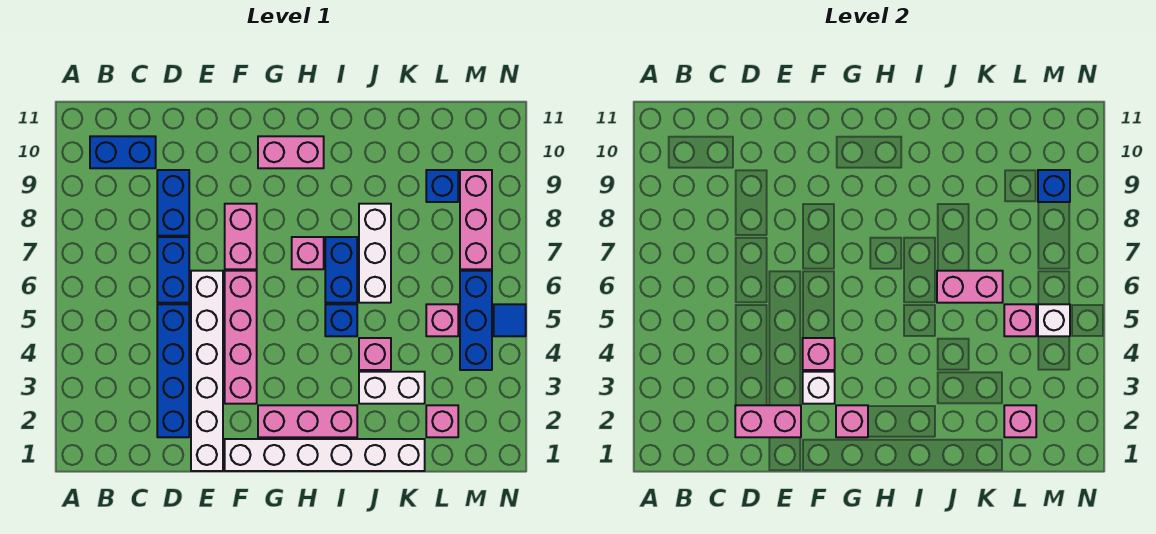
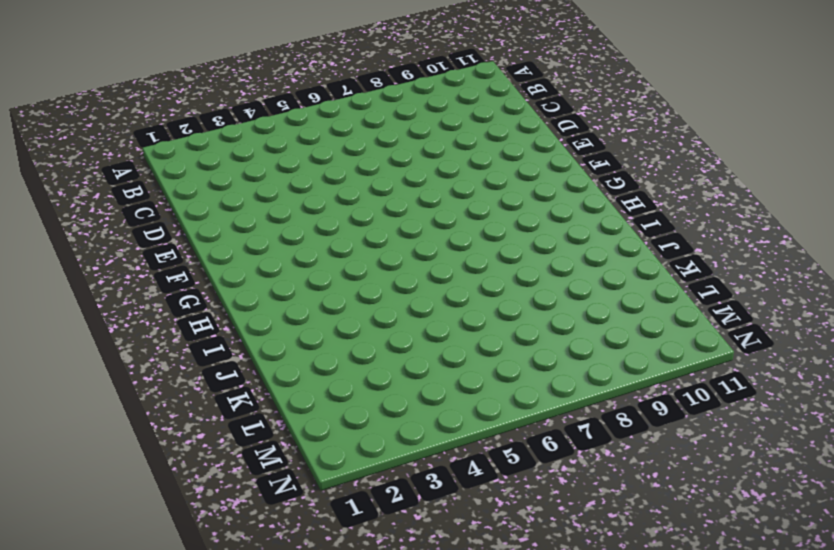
none -> blue 1x2 brick [90,136,156,168]
none -> blue 1x4 brick [157,304,189,437]
none -> blue 1x2 brick [157,237,189,303]
none -> blue 1x2 brick [157,170,189,236]

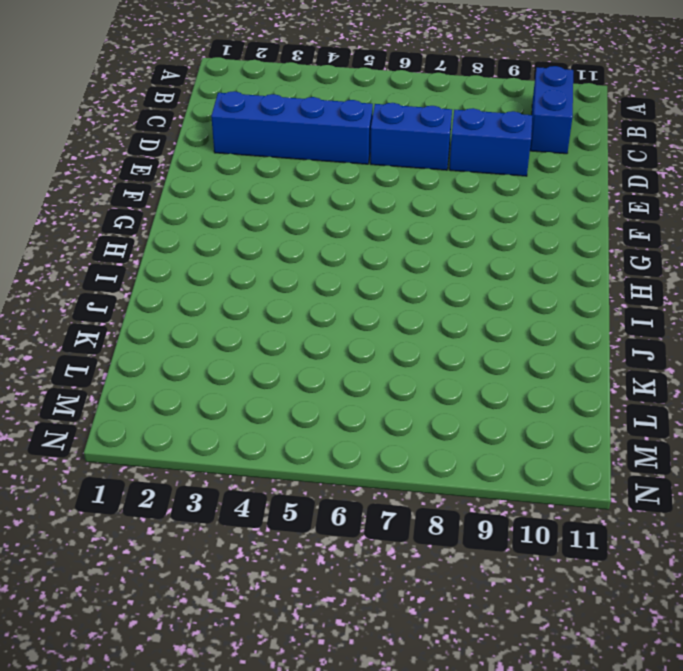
none -> white 1x6 brick [191,271,223,471]
none -> white 1x6 brick [225,439,425,471]
none -> pink 1x4 brick [225,271,257,404]
none -> pink 1x2 brick [225,204,257,269]

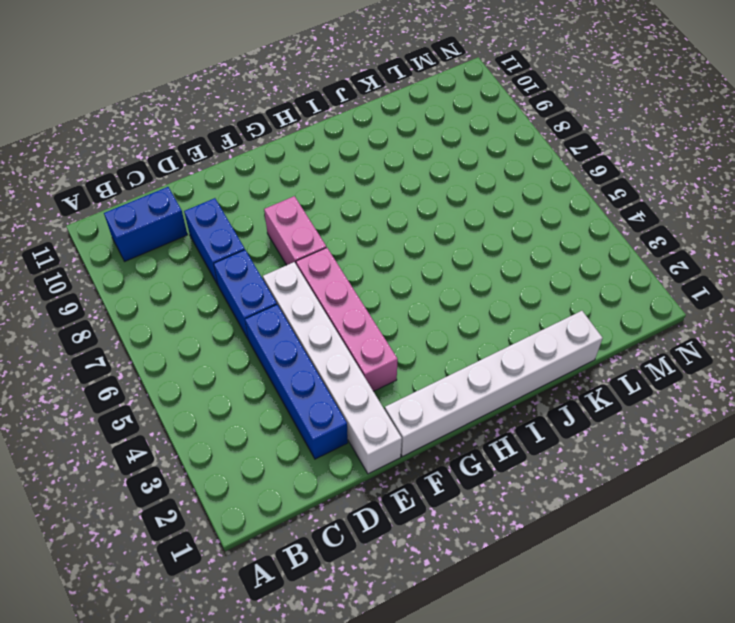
none -> pink 1x3 brick [258,405,357,437]
none -> pink 1x2 brick [258,136,324,168]
none -> pink 1x1 brick [292,237,324,269]
none -> blue 1x1 brick [325,304,357,336]

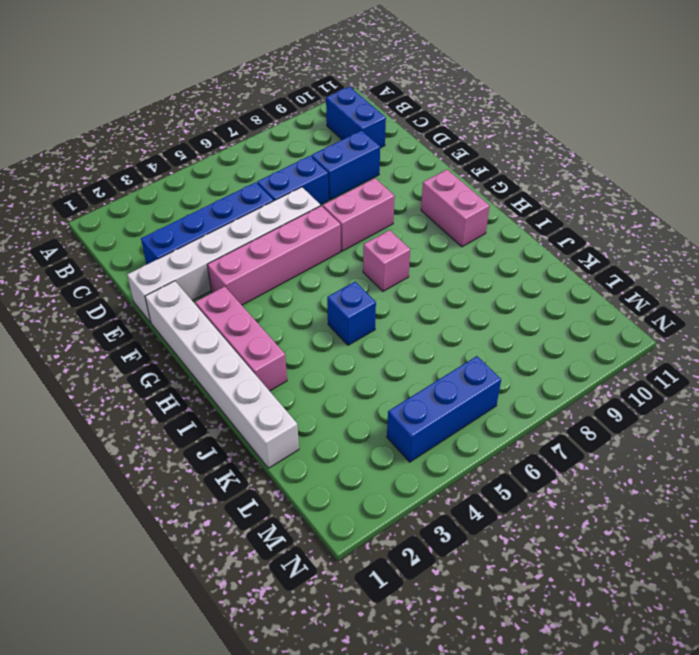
none -> blue 1x2 brick [325,237,357,303]
none -> white 1x2 brick [359,372,425,404]
none -> pink 1x1 brick [359,338,391,370]
none -> white 1x3 brick [359,204,391,303]

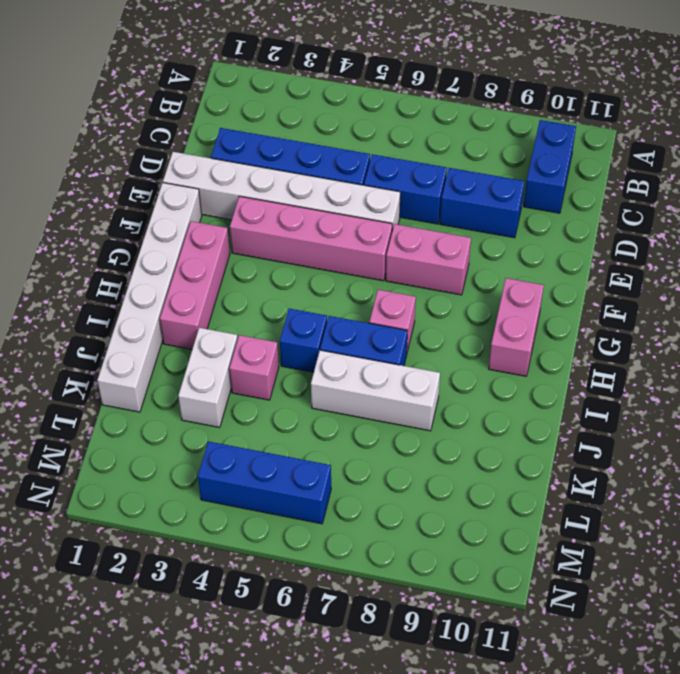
none -> pink 1x1 brick [426,405,458,437]
none -> pink 1x1 brick [426,304,458,336]
none -> blue 1x1 brick [426,170,458,202]
none -> pink 1x3 brick [460,170,492,269]

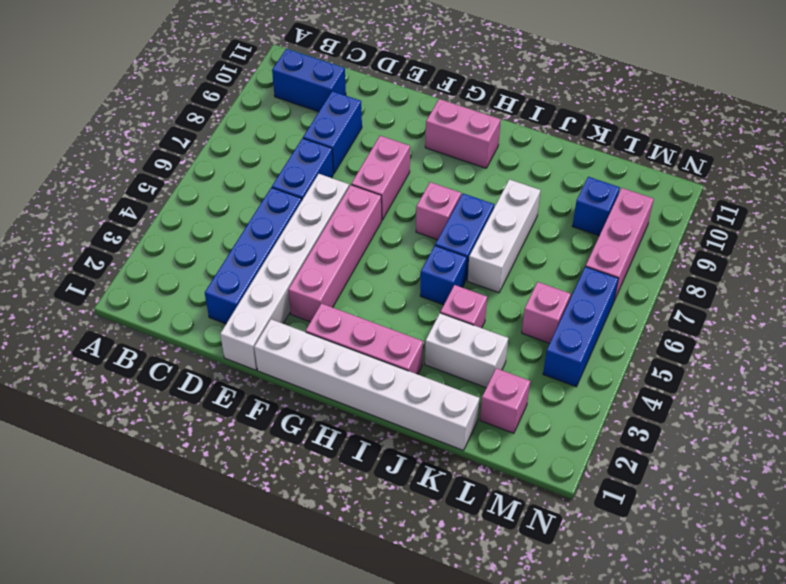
none -> blue 1x1 tile [494,304,526,336]
none -> pink 1x2 brick [735,405,801,437]
none -> white 1x1 brick [803,372,835,404]
none -> pink 1x1 brick [803,338,835,370]

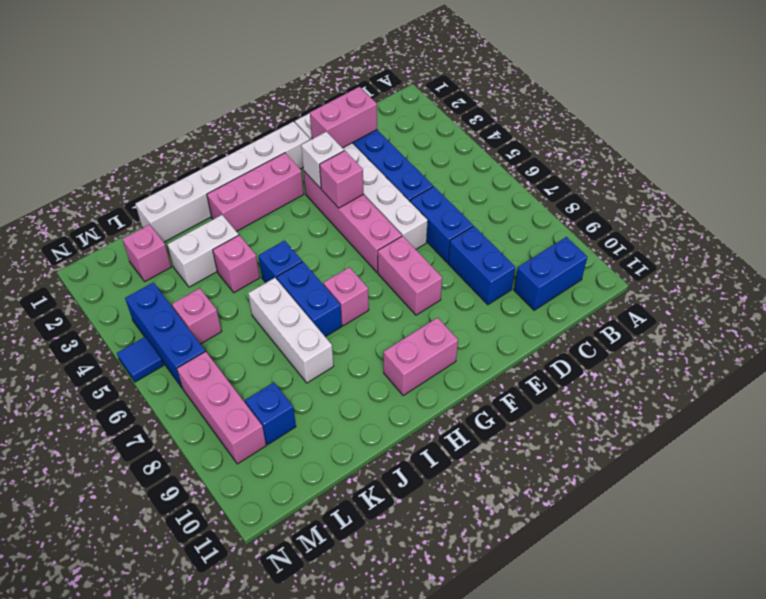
none -> pink 1x1 brick [836,405,868,437]
none -> pink 1x2 brick [937,271,1003,303]
none -> pink 1x1 brick [1004,405,1036,437]
none -> pink 1x1 brick [1004,304,1036,336]

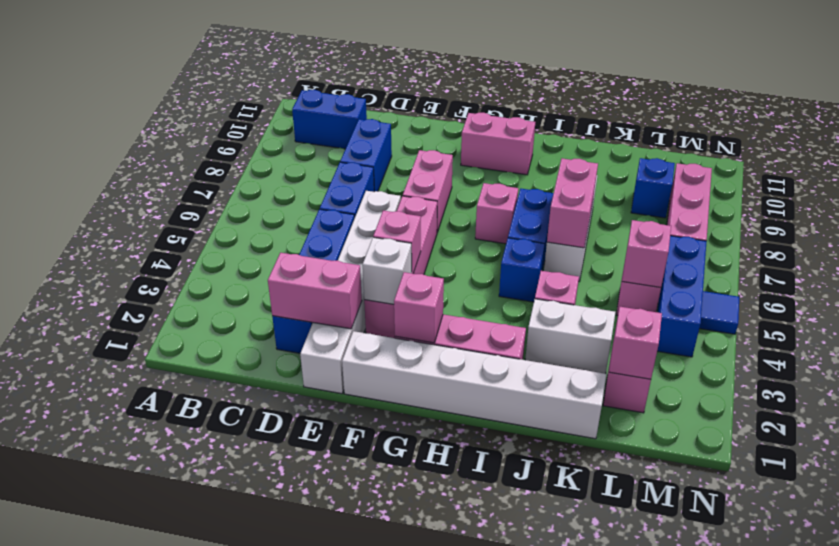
pink 1x2 brick [547,158,598,248] -> pink 1x2 brick turned to [937,271,1003,303]
none -> white 1x1 brick [1038,304,1070,336]
none -> blue 1x1 brick [1038,170,1070,202]

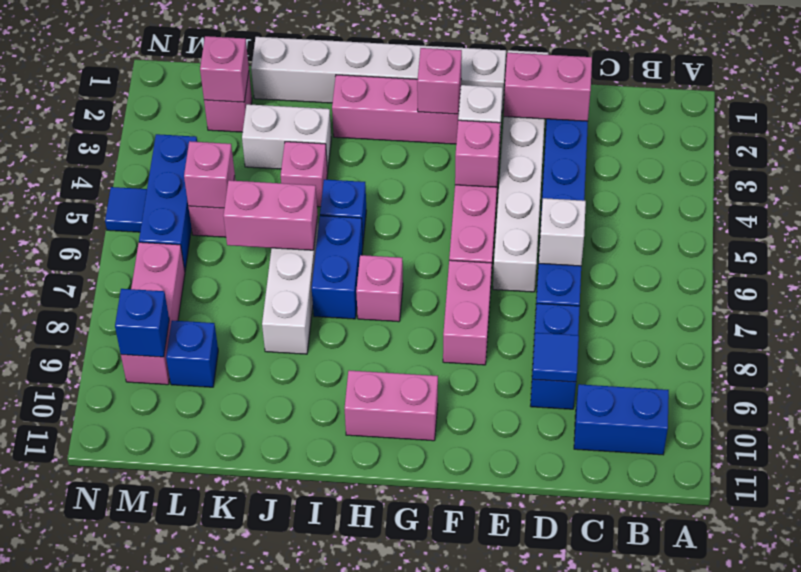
white 1x1 brick [539,198,586,266] -> white 1x1 brick moved to [1038,304,1070,336]
blue 1x1 tile [532,333,579,382] -> none

